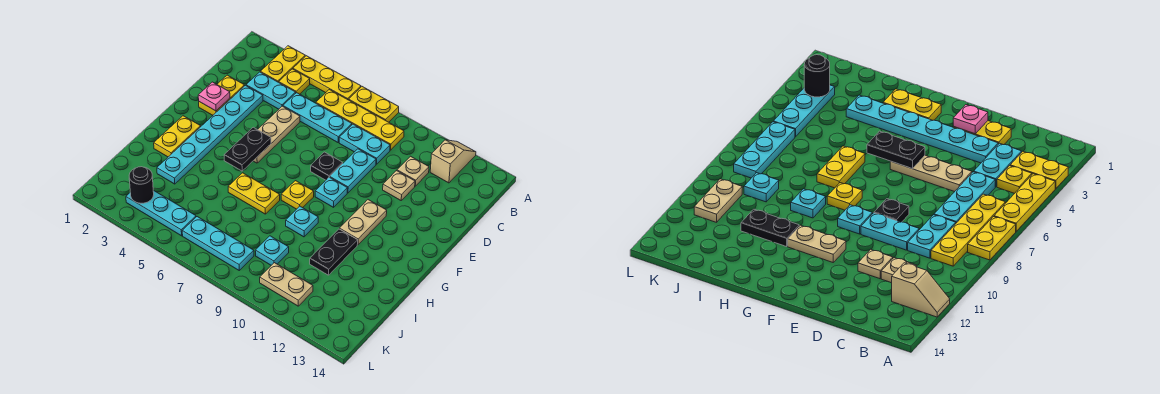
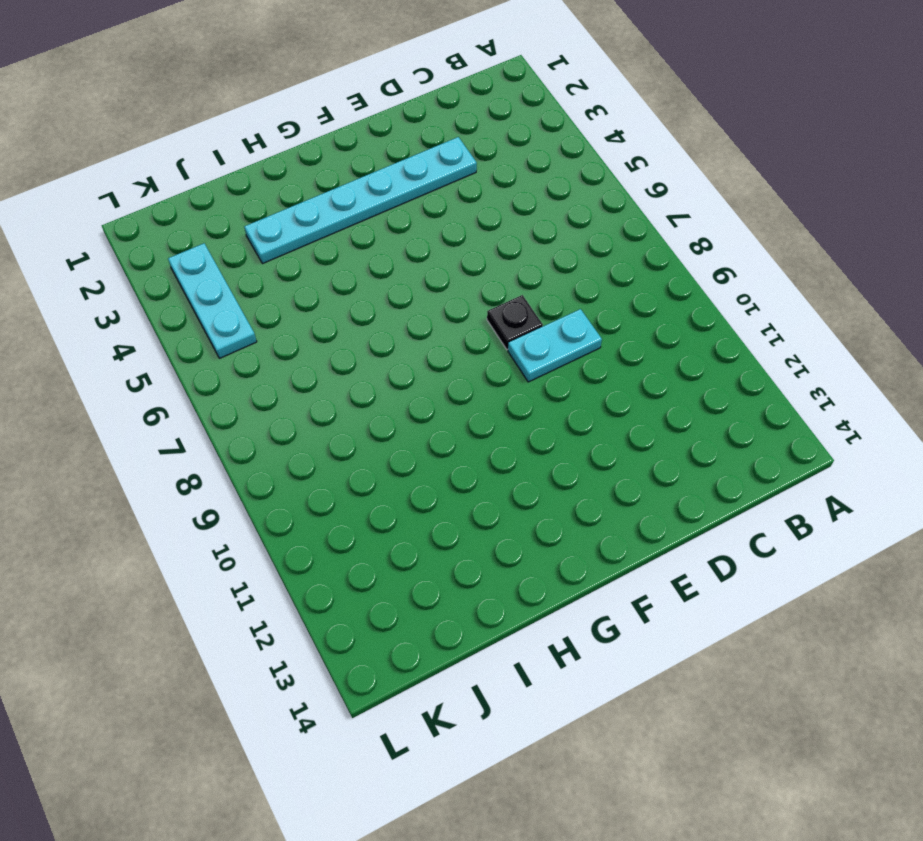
none -> yellow 1x2 plate [261,46,305,82]
none -> yellow 1x3 plate [293,56,361,100]
none -> yellow 1x2 plate [349,87,399,122]
none -> tan 1x2 slope [430,140,476,183]

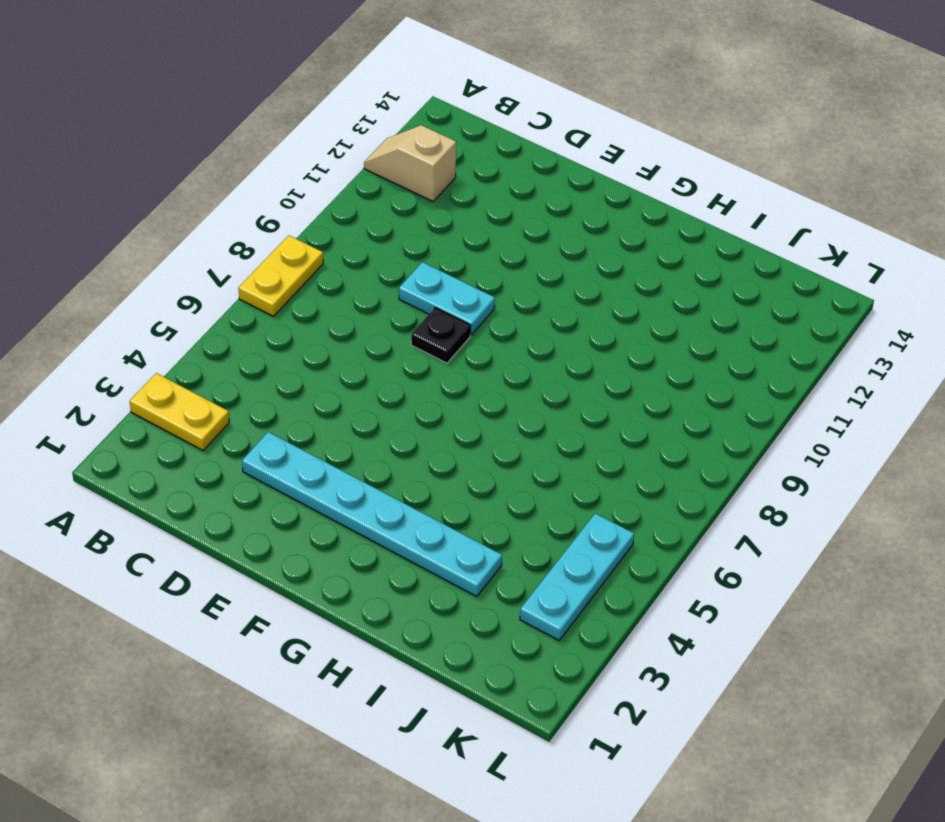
none -> yellow 1x3 plate [293,56,361,100]
none -> yellow 1x1 plate [279,69,310,94]
none -> yellow 1x4 plate [316,90,404,150]
none -> cyan 1x2 plate [246,72,296,109]

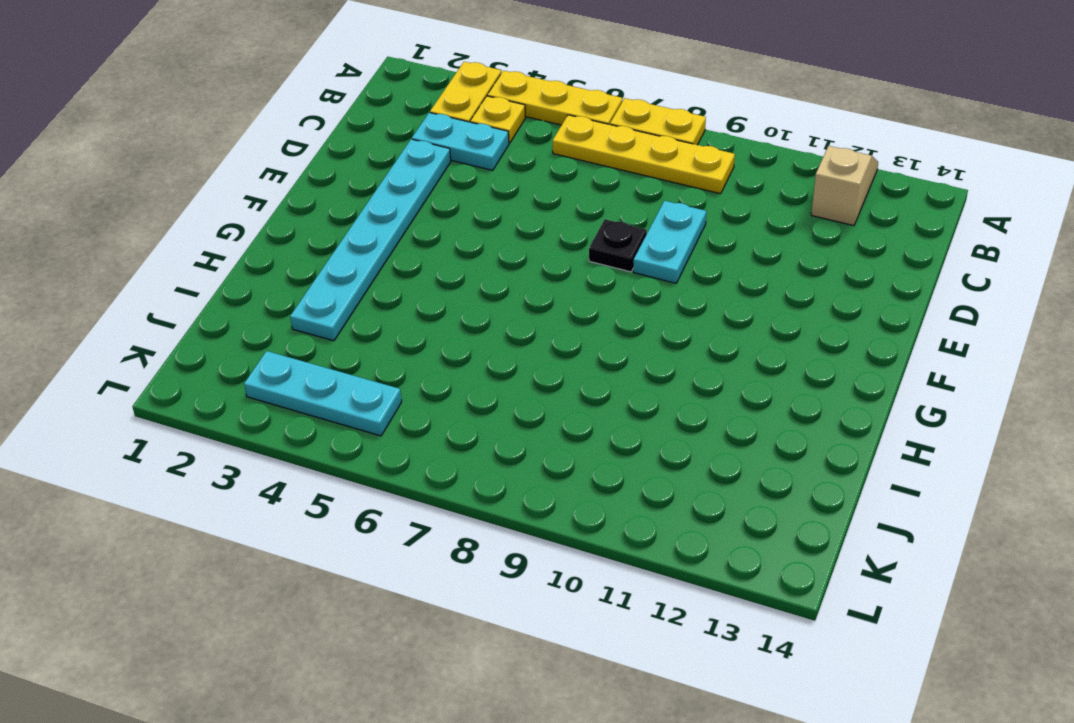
none -> cyan 1x3 plate [283,93,352,142]
none -> cyan 1x2 plate [339,124,390,164]
none -> tan 1x1 plate [397,156,429,186]
none -> yellow 1x2 plate [199,75,244,115]

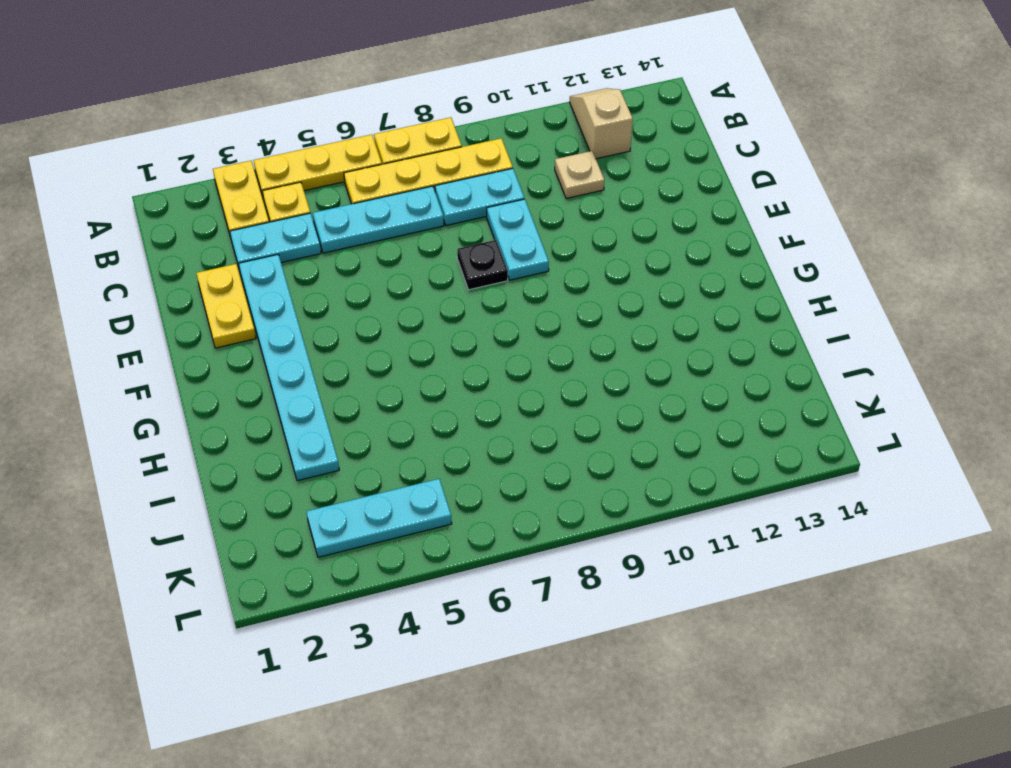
none -> tan 1x3 plate [254,106,300,163]
none -> tan 1x1 plate [383,171,415,200]
none -> cyan 1x1 plate [315,177,348,207]
none -> tan 1x2 plate [340,200,387,245]

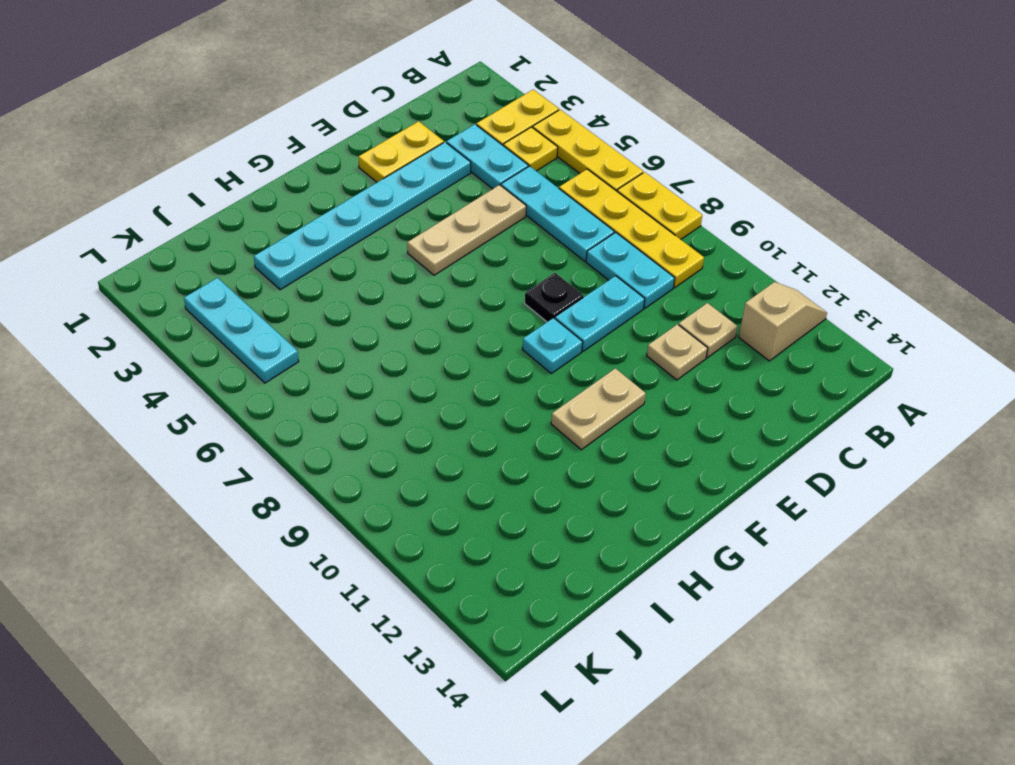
none -> yellow 1x2 plate [154,116,201,157]
none -> yellow 1x1 plate [281,181,314,209]
none -> yellow 1x2 plate [228,173,280,214]
none -> cyan 1x1 plate [286,206,318,237]

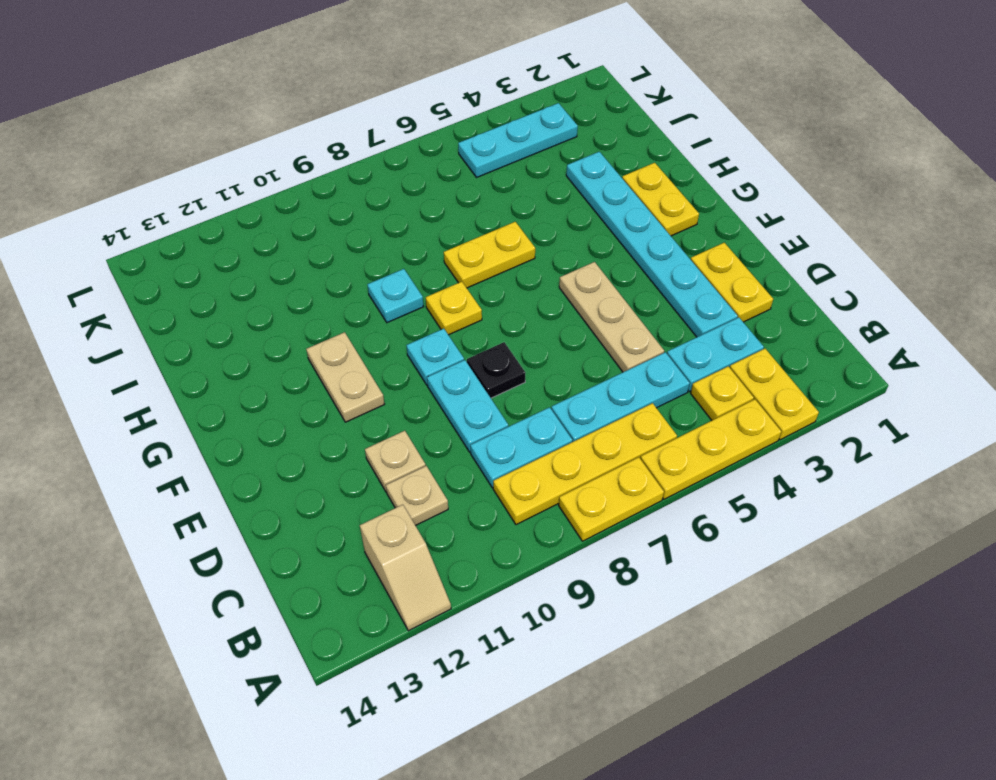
none -> black 1x2 plate [310,229,358,275]
none -> cyan 1x1 plate [255,236,289,265]
none -> cyan 1x3 plate [182,217,254,270]
none -> tan 1x2 plate [260,263,313,306]

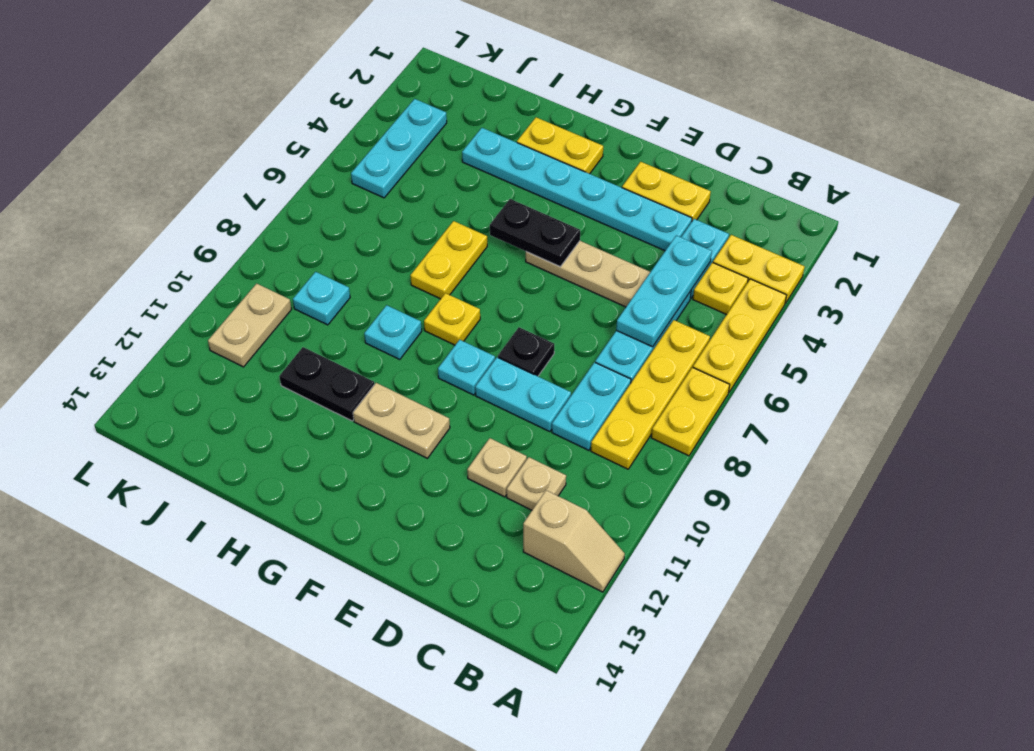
cyan 1x3 plate [616,235,712,347] -> cyan 1x3 plate moved to [182,217,254,270]
none -> pink 1x1 plate [198,82,230,111]
none -> black 1x1 round brick [129,167,154,203]

